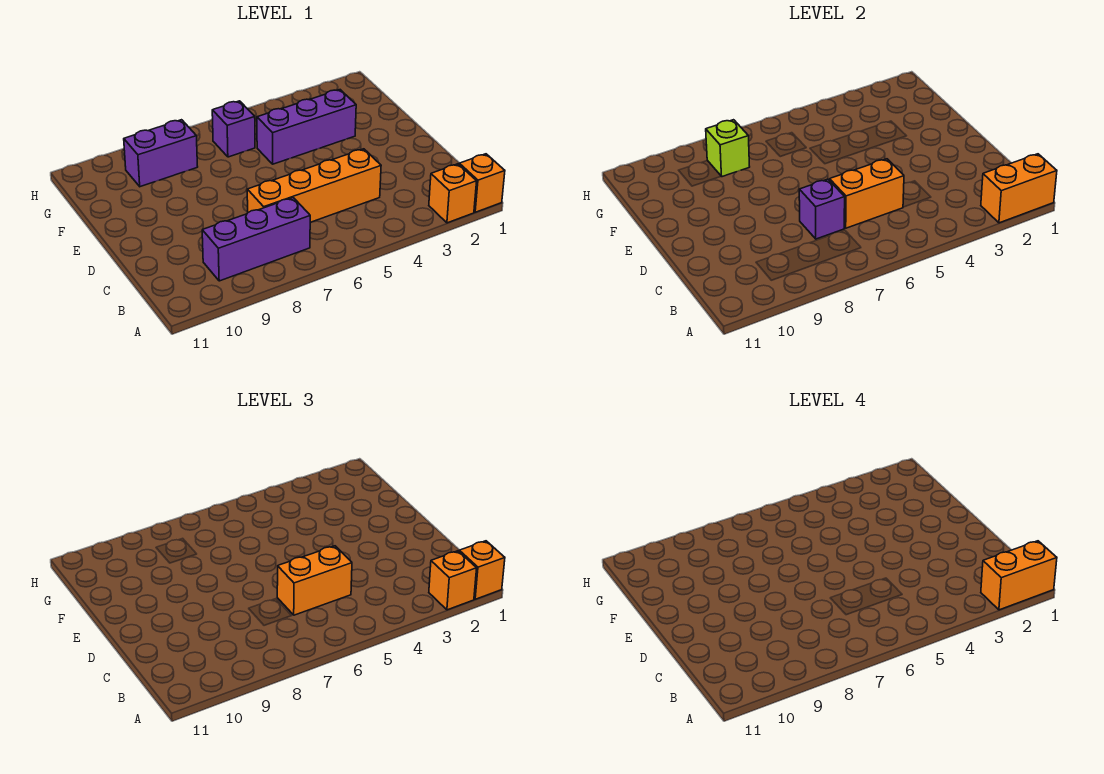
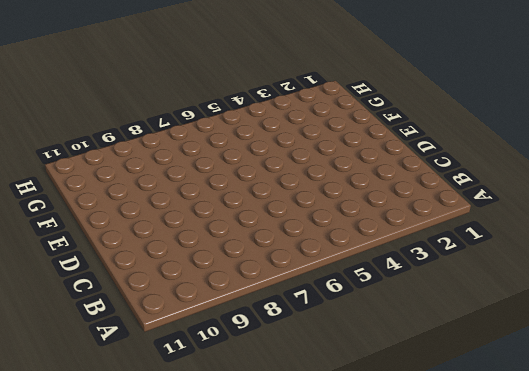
none -> orange 1x1 brick [459,154,505,212]
none -> orange 1x1 brick [429,164,477,223]
none -> purple 1x3 brick [202,198,310,281]

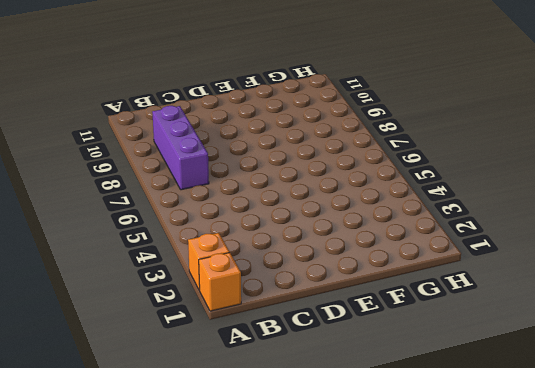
none -> orange 1x4 brick [247,149,381,222]
none -> purple 1x3 brick [257,90,356,164]
none -> purple 1x1 brick [212,101,255,157]

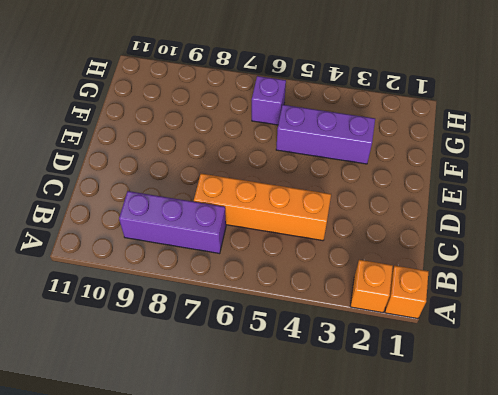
none -> purple 1x2 brick [124,120,198,187]
none -> orange 1x2 brick [981,154,1057,223]
none -> orange 1x2 brick [830,159,904,228]

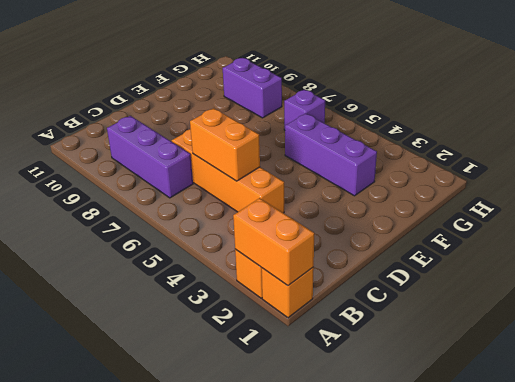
none -> purple 1x1 brick [799,179,845,239]
none -> lime 1x1 brick [706,120,750,177]
none -> orange 1x1 brick [459,541,505,599]

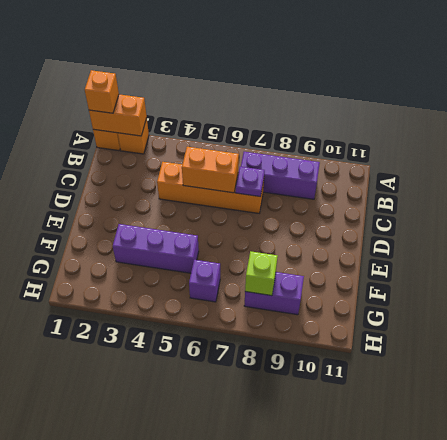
purple 1x1 plate [235,167,265,197] -> purple 1x1 brick [799,179,845,239]
none -> orange 1x1 brick [429,551,477,610]
none -> orange 1x2 brick [277,546,352,615]
none -> orange 1x2 brick [981,541,1057,610]

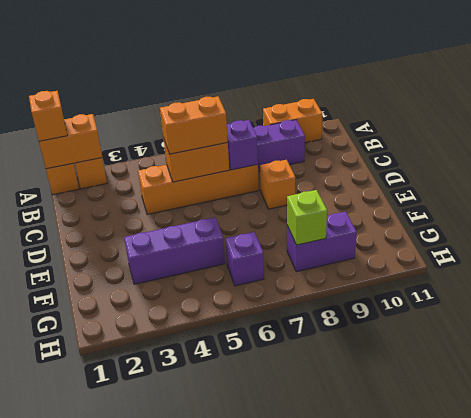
orange 1x2 brick [263,99,322,143] -> orange 1x2 brick moved to [981,541,1057,610]
orange 1x1 brick [260,160,296,209] -> orange 1x1 brick moved to [429,551,477,610]

